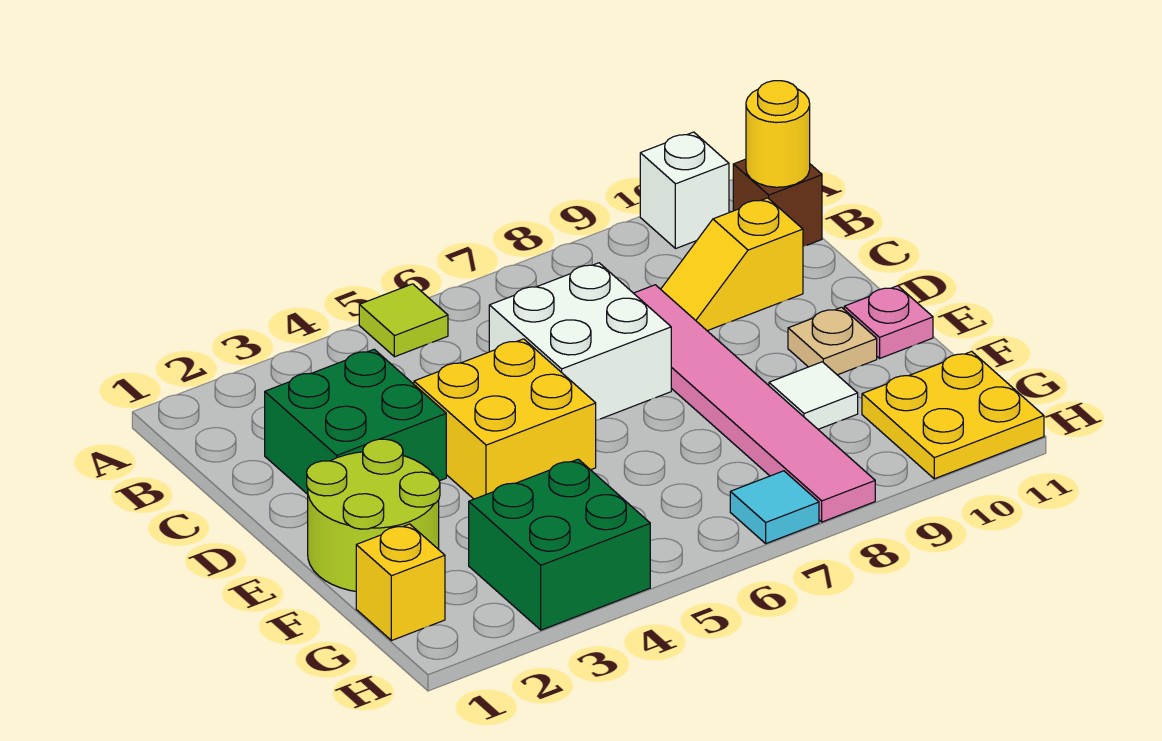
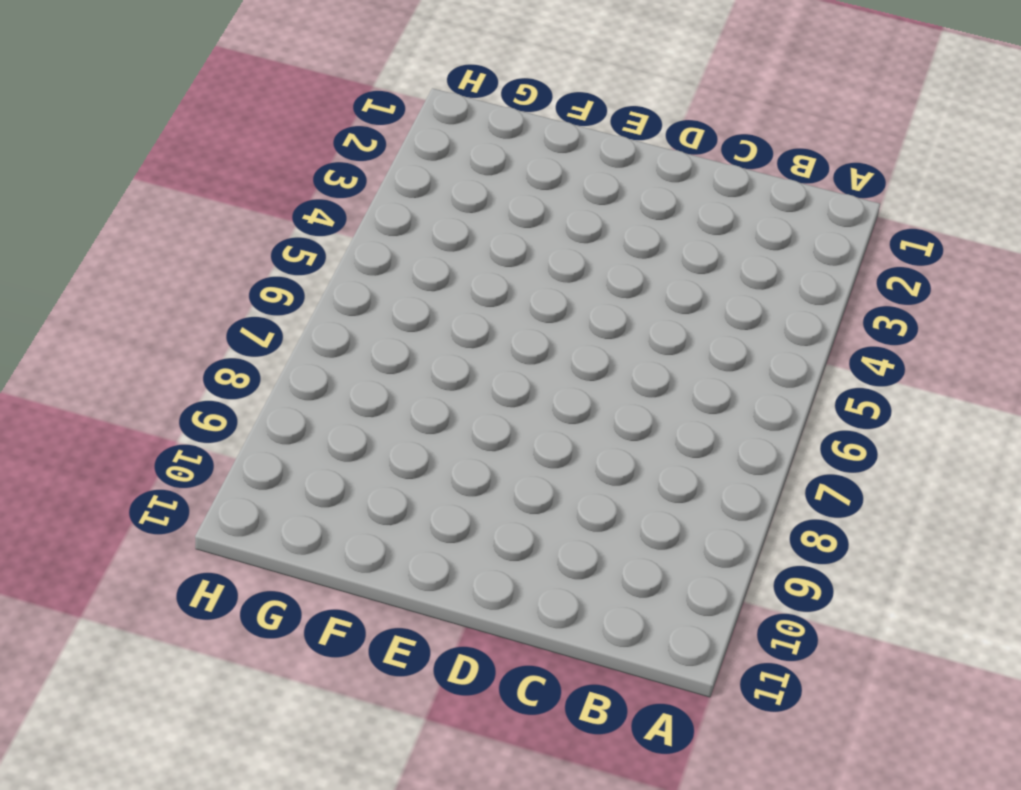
none -> lime 1x1 tile [359,284,448,357]
none -> white 1x1 brick [640,132,729,249]
none -> brown 1x1 brick [733,159,822,246]

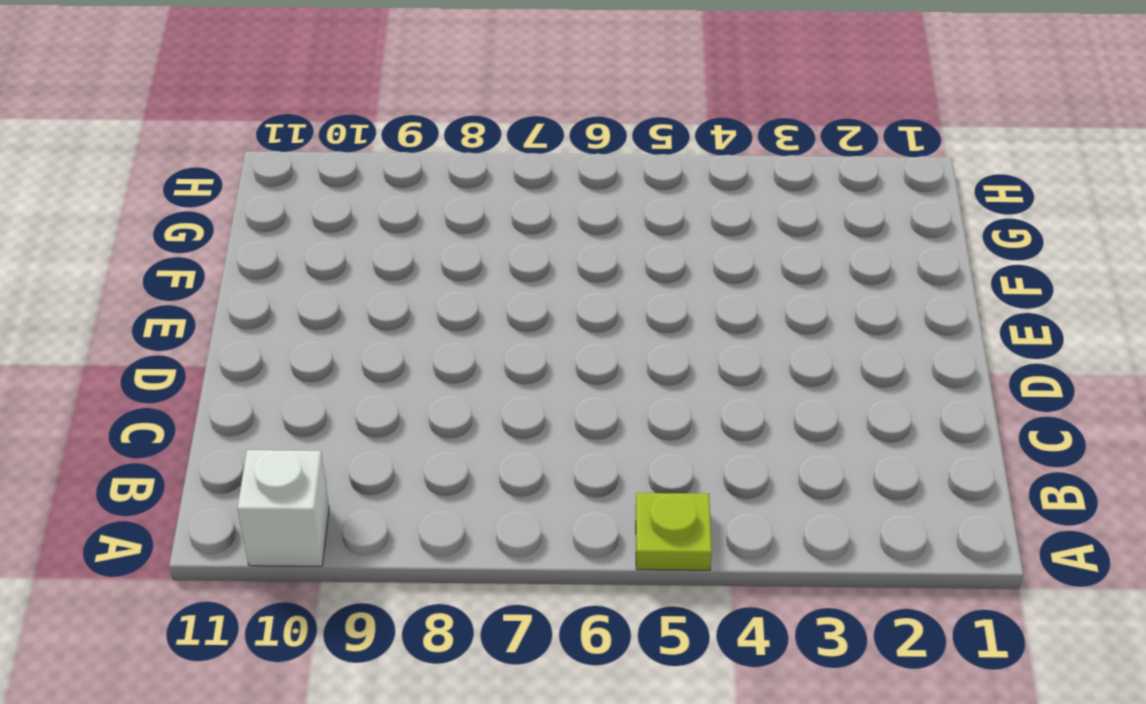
lime 1x1 plate [636,493,712,570] -> lime 1x1 tile [359,284,448,357]
none -> brown 1x1 brick [733,159,822,246]
none -> green 2x2 brick [265,349,446,494]
none -> white 2x2 brick [489,263,671,420]

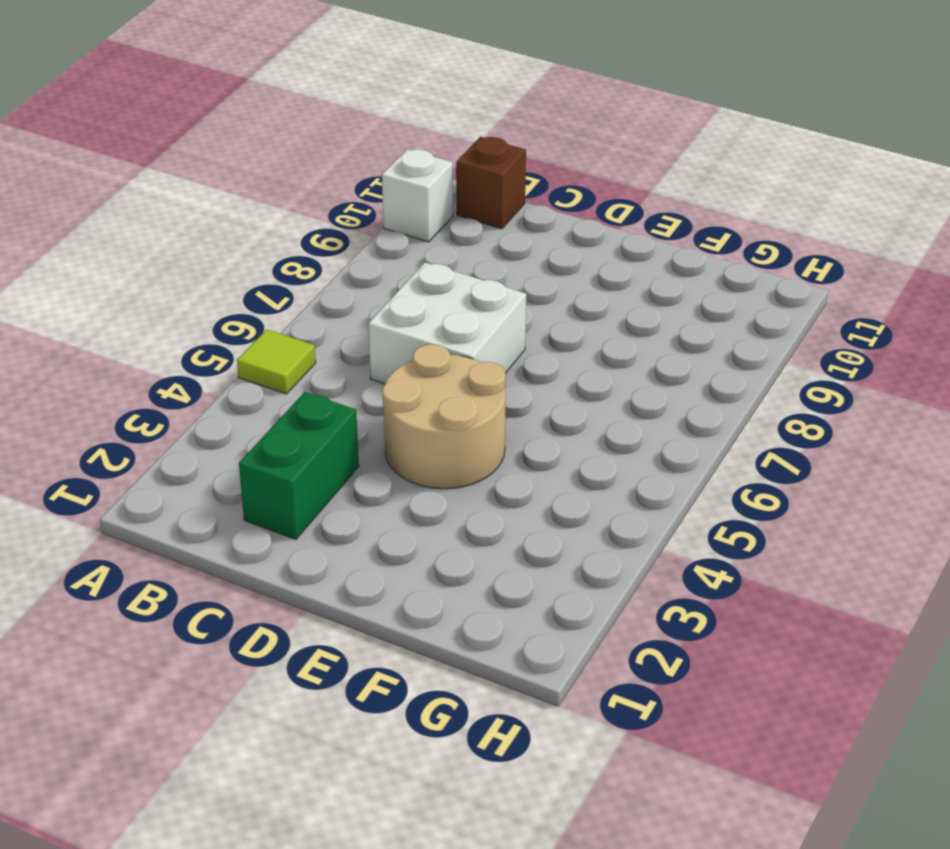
green 1x2 brick [239,392,359,539] -> green 2x2 brick [265,349,446,494]
tan 2x2 round brick [383,344,506,489] -> yellow 2x2 brick [414,339,596,499]
none -> pink 1x6 tile [634,285,875,522]
none -> yellow 1x2 slope [661,198,803,331]
none -> lime 2x2 round brick [307,439,440,591]

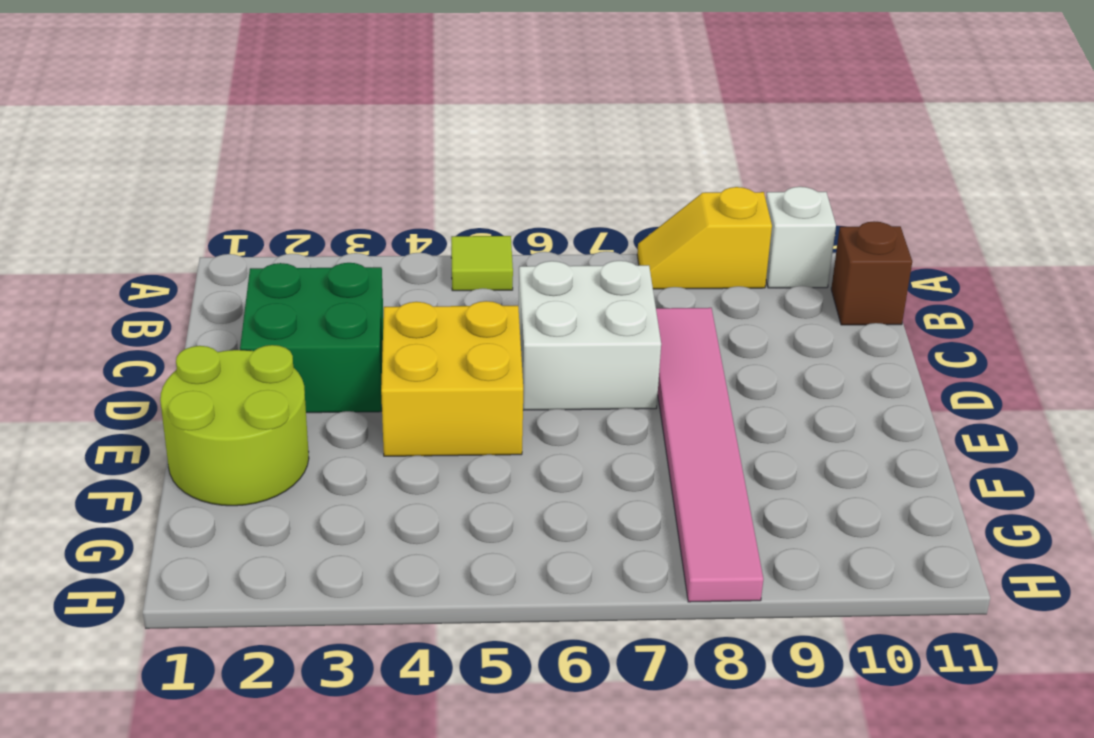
yellow 1x2 slope [637,187,772,289] -> yellow 1x2 slope moved to [661,198,803,331]
none -> tan 1x1 plate [788,307,877,375]
none -> pink 1x1 plate [844,286,933,358]
none -> white 1x1 tile [769,362,858,429]

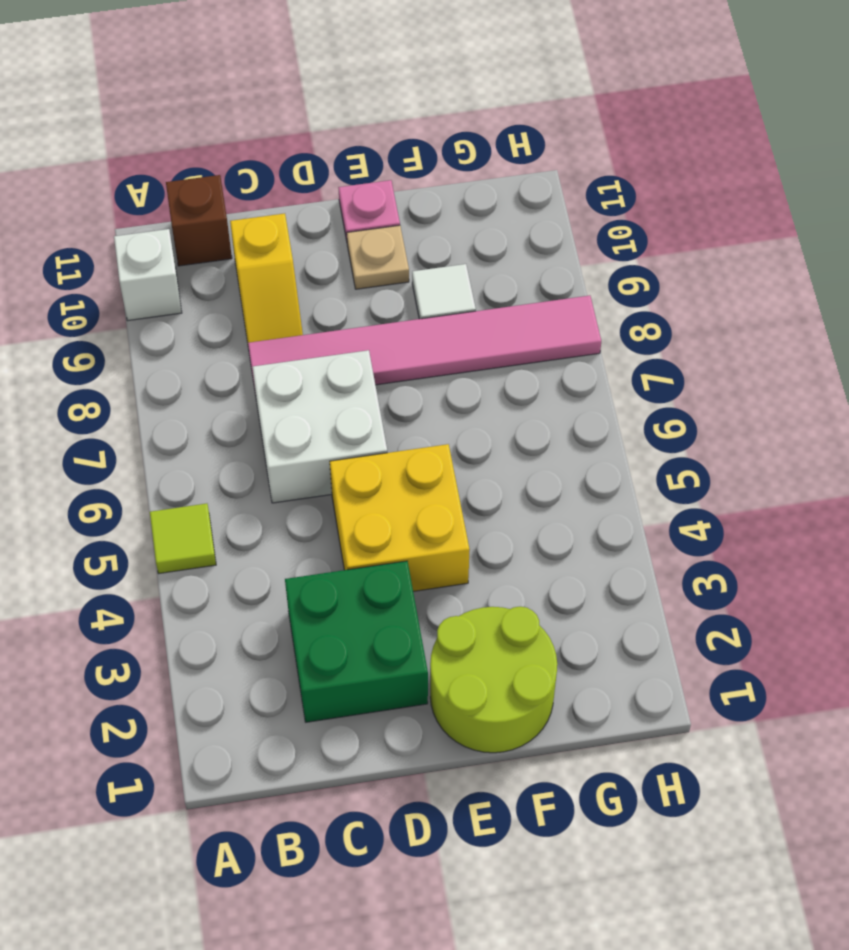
none -> yellow 1x1 brick [356,524,445,641]
none -> green 2x2 brick [469,459,650,630]
none -> yellow 2x2 plate [862,351,1044,479]

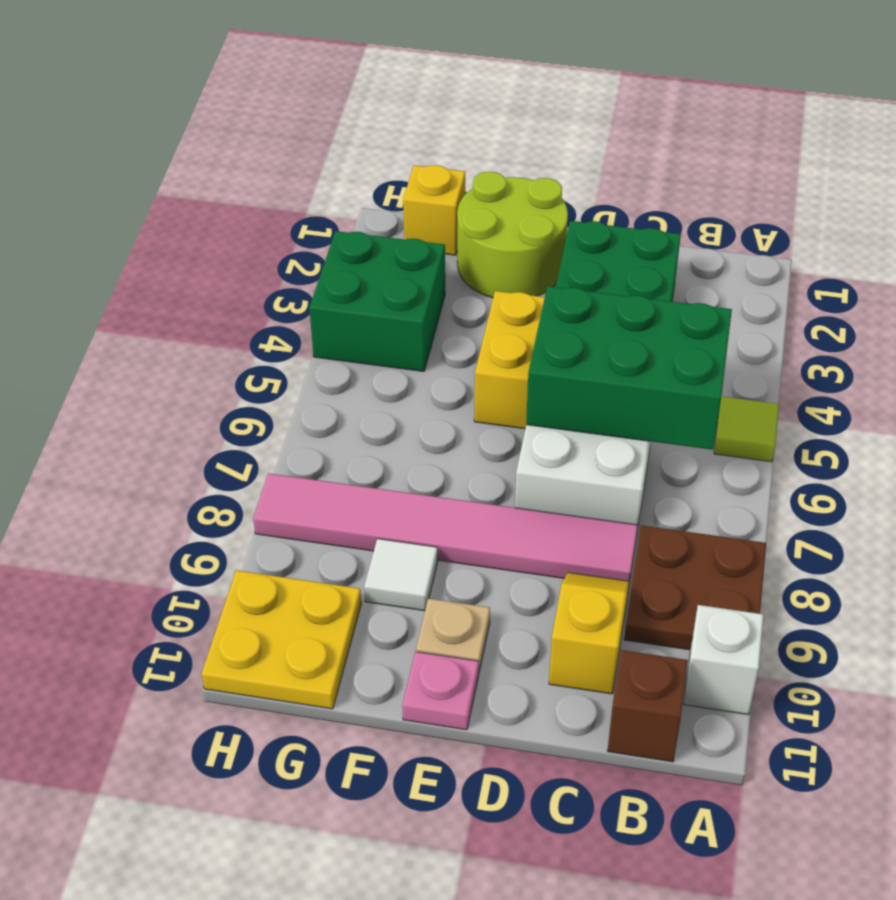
brown 2x2 plate [624,525,766,650] -> none
green 2x3 brick [526,286,732,450] -> none
none -> cyan 1x1 tile [730,471,819,543]
none -> yellow 1x1 round brick [746,81,810,187]

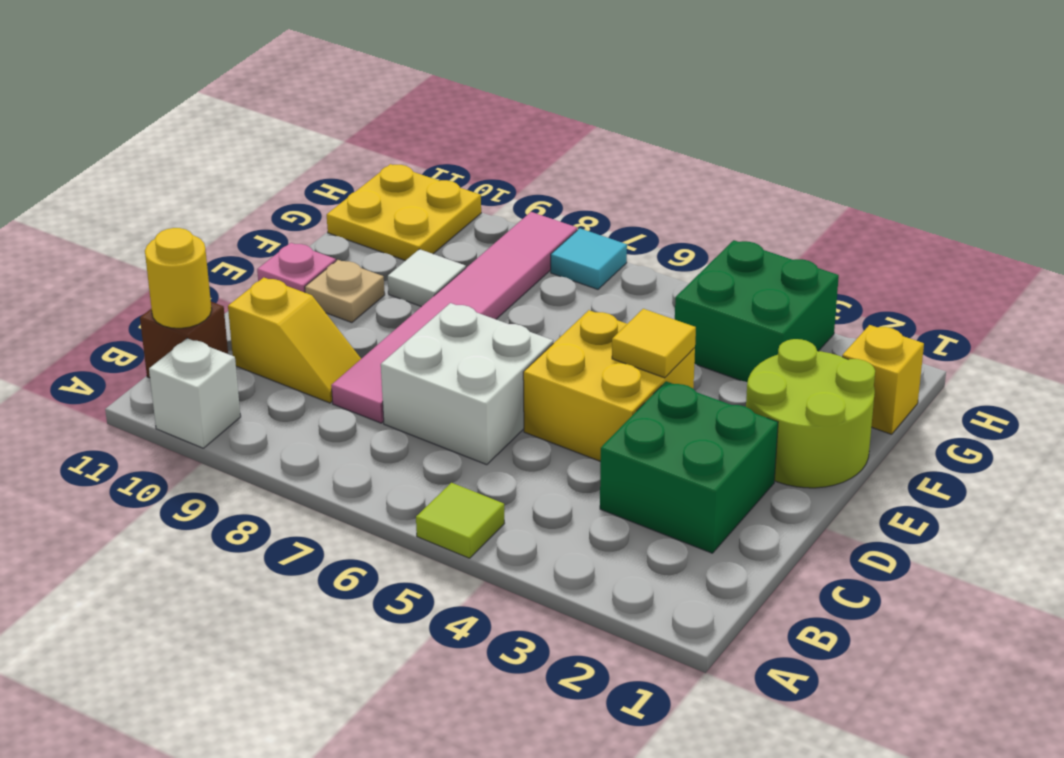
yellow 1x1 tile [612,309,696,378] -> none

